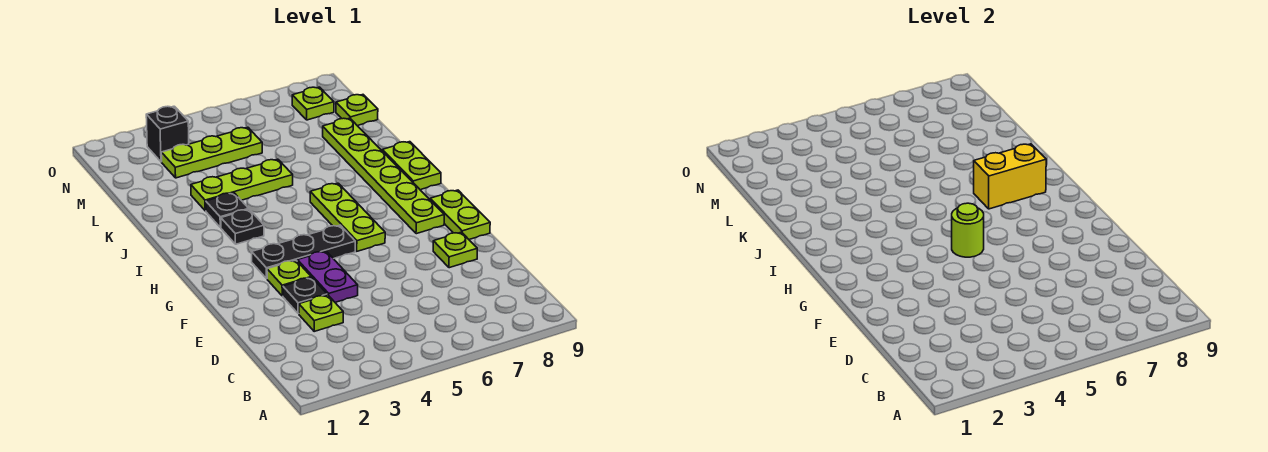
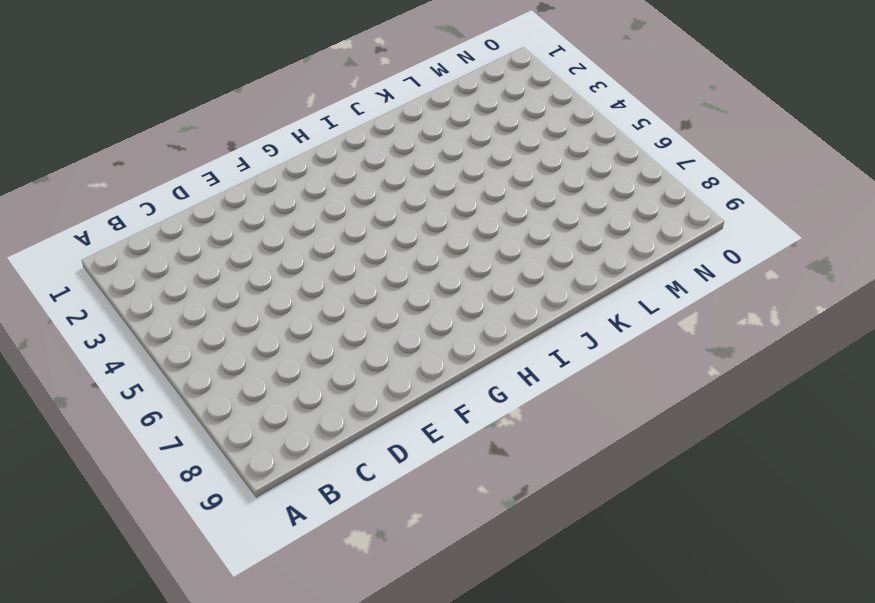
none -> lime 1x1 plate [299,295,343,331]
none -> black 1x1 plate [283,277,327,314]
none -> purple 1x2 plate [297,251,358,302]

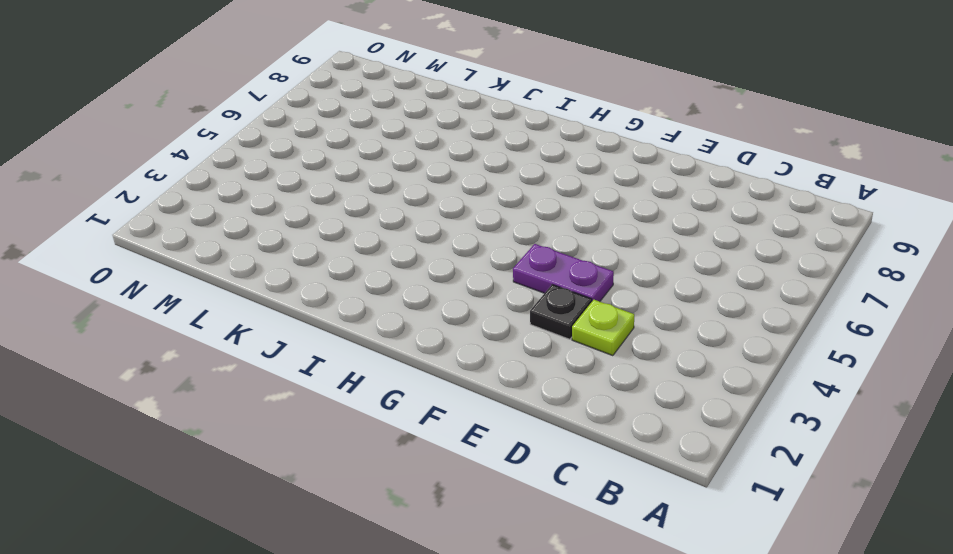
none -> lime 1x1 plate [433,232,477,268]
none -> lime 1x1 plate [267,260,311,296]
none -> lime 1x2 plate [430,190,490,239]

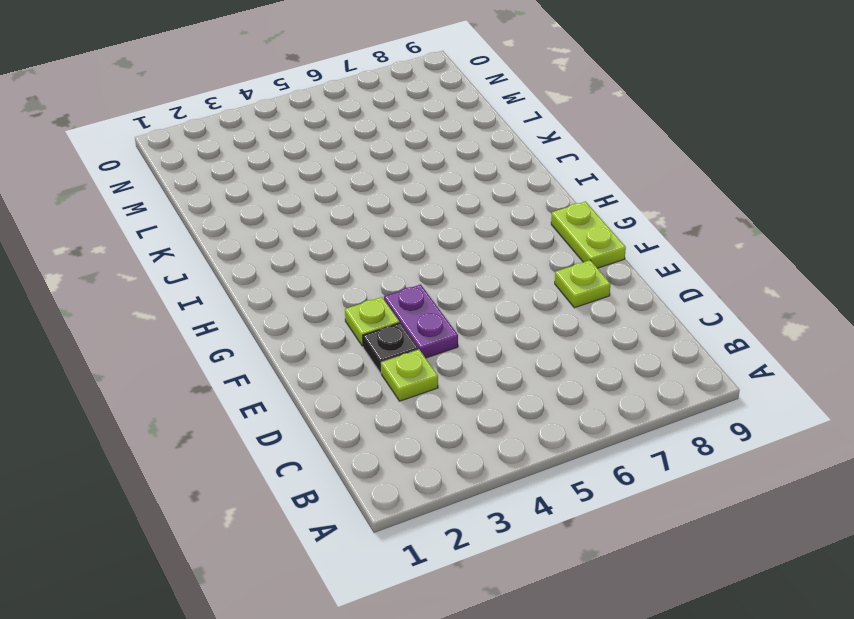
none -> black 1x3 plate [252,225,355,279]
none -> lime 1x3 plate [310,183,385,251]
none -> lime 1x6 plate [323,118,444,234]

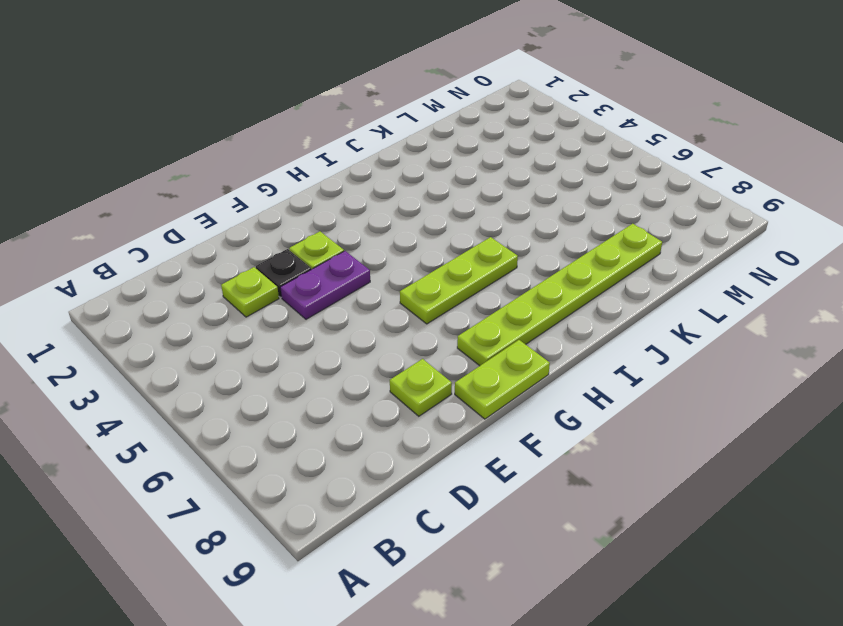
none -> black 1x3 plate [252,225,355,279]
none -> black 1x1 plate [221,209,264,244]
none -> lime 1x2 plate [382,142,441,190]

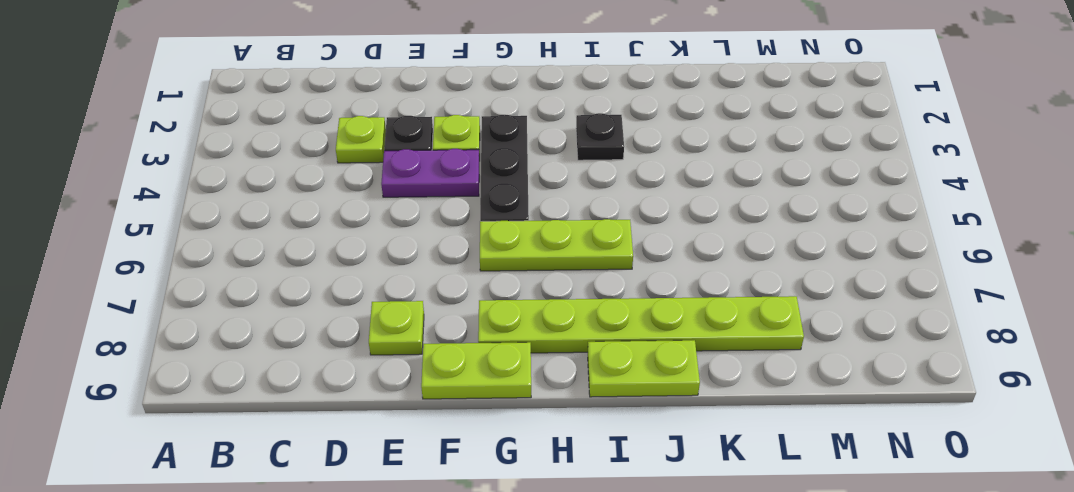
none -> black 1x1 plate [206,193,249,227]
none -> lime 1x3 plate [191,159,293,211]
none -> lime 1x3 plate [161,127,262,178]

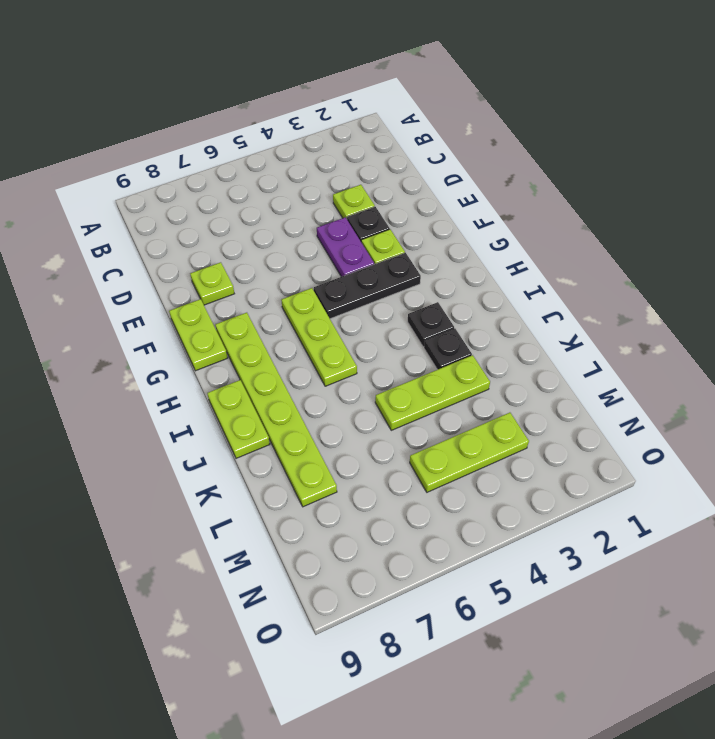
none -> lime 1x1 plate [336,95,378,126]
none -> black 1x1 brick [146,106,189,162]
none -> lime 1x1 plate [292,87,334,120]

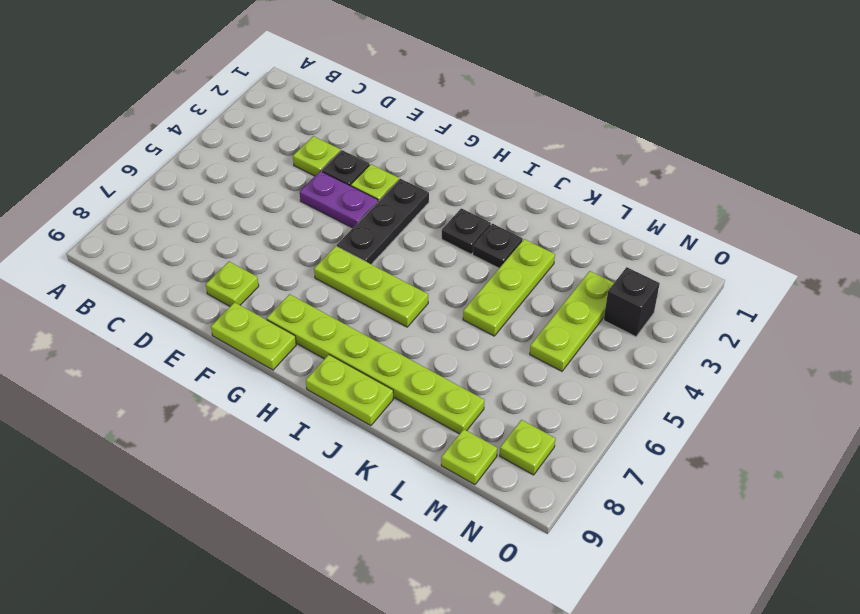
none -> lime 1x1 round brick [952,203,984,257]
none -> yellow 1x2 brick [974,144,1046,209]

